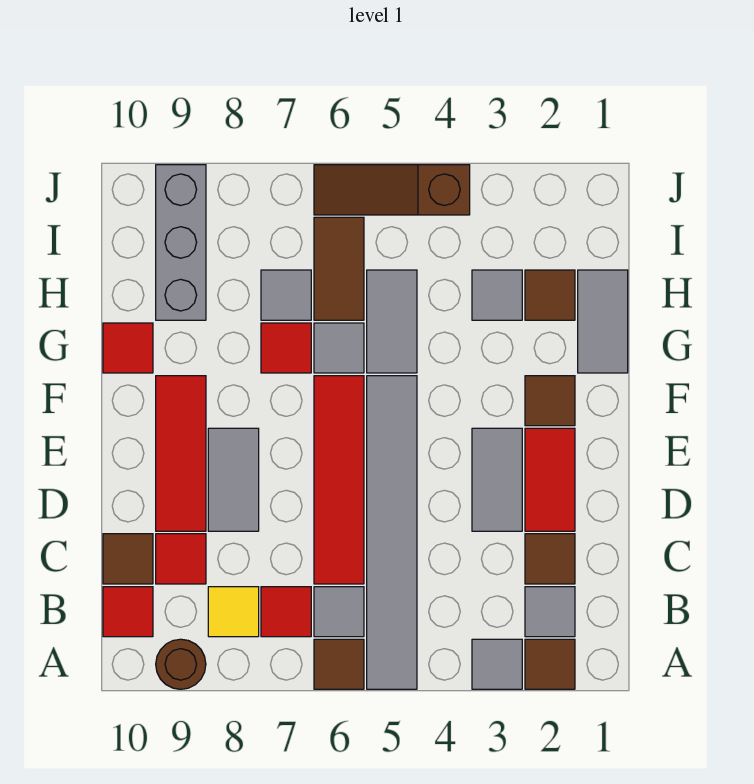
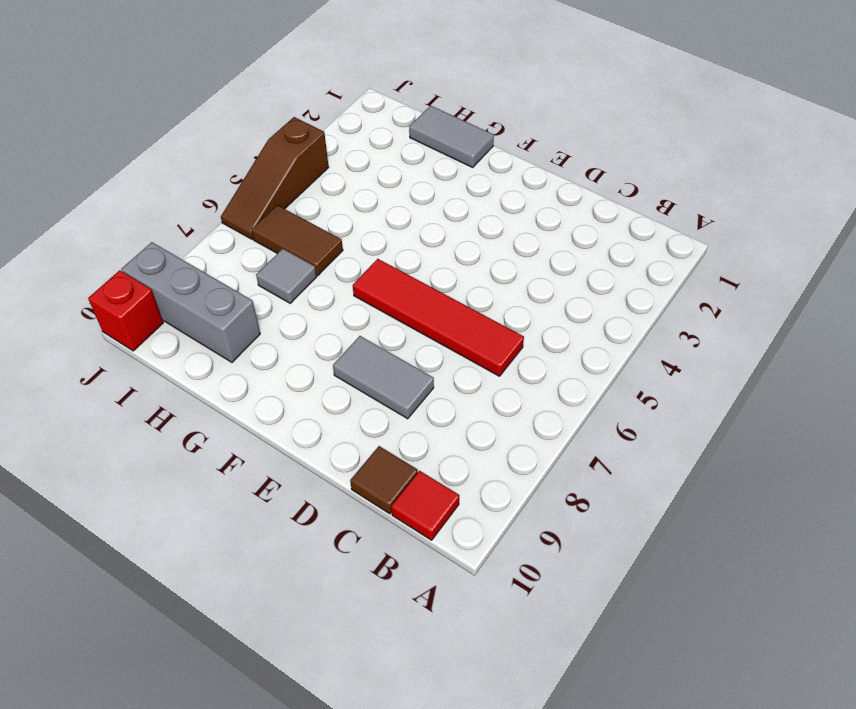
red 1x1 brick [88,270,163,351] -> none
none -> brown 1x1 tile [525,639,575,689]
none -> grey 1x1 tile [472,639,522,689]
none -> grey 1x6 tile [367,376,417,689]
none -> brown 1x1 tile [314,639,364,689]

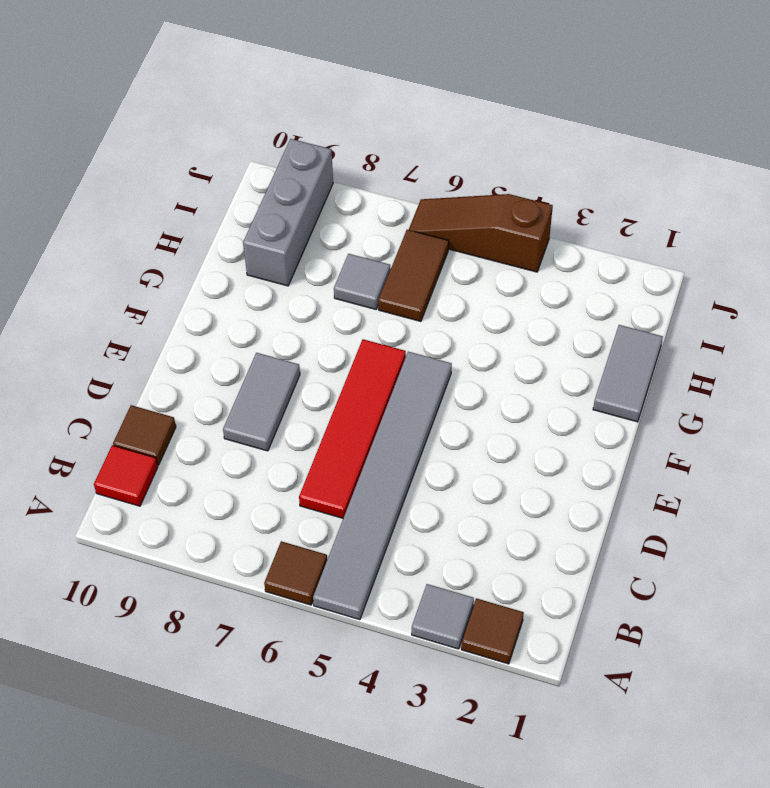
none -> brown 1x1 round brick [156,639,206,689]
none -> grey 1x1 tile [525,587,575,637]
none -> grey 1x1 tile [314,587,364,637]
none -> red 1x1 tile [261,587,311,637]

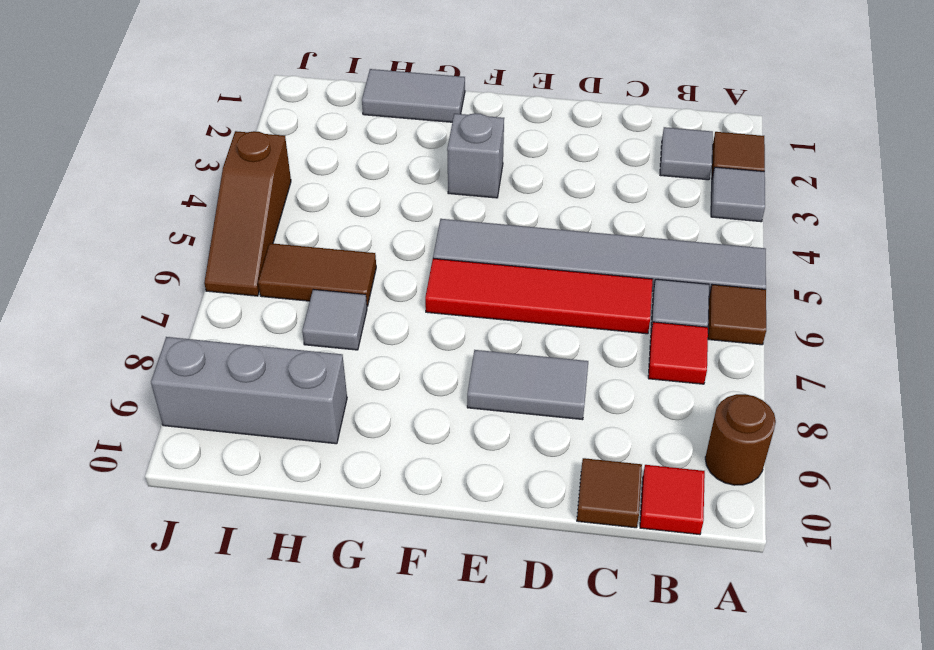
grey 1x1 brick [447,113,504,198] -> none
none -> yellow 1x1 tile [208,587,259,637]
none -> brown 1x1 tile [525,534,575,584]
none -> red 1x1 tile [156,534,206,584]
none -> red 1x2 tile [525,428,575,531]

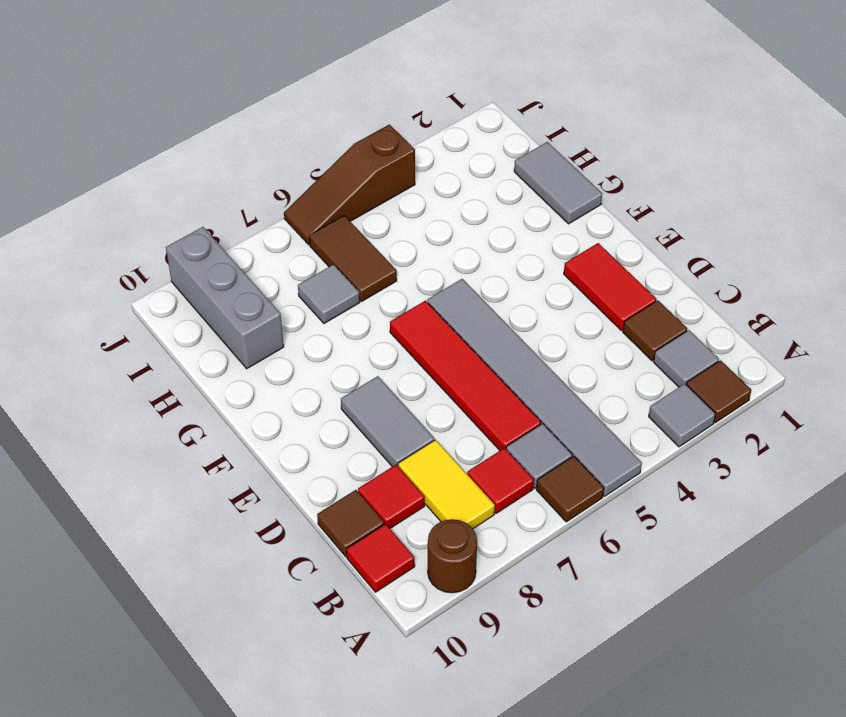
yellow 1x2 tile [398,440,495,529] -> yellow 1x1 tile [208,587,259,637]
none -> grey 1x2 tile [472,428,522,531]
none -> red 1x3 tile [156,376,206,531]
none -> brown 1x1 tile [525,376,575,426]
none -> grey 1x2 tile [367,270,417,373]

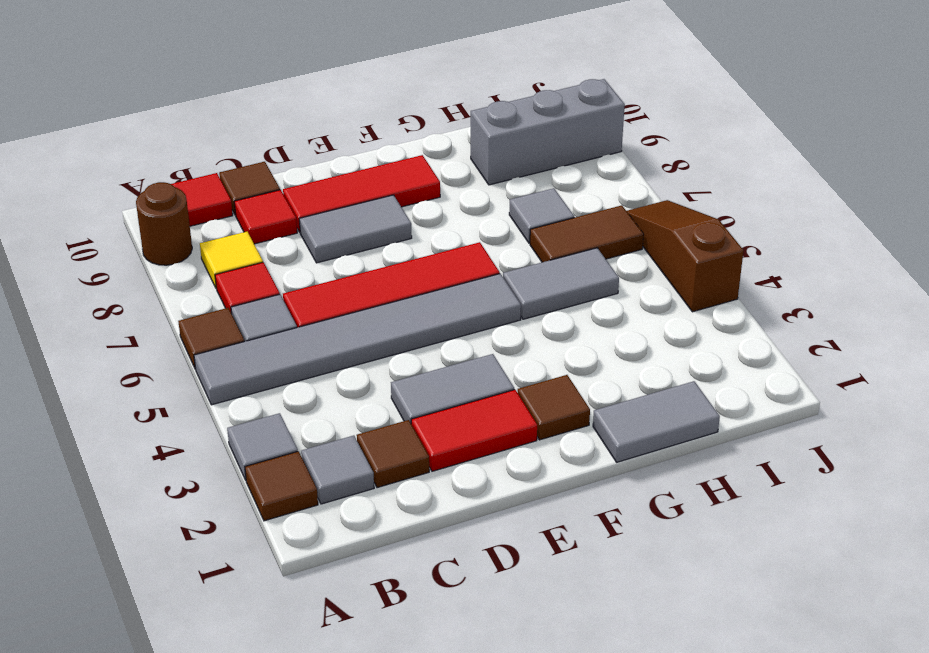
none -> grey 1x1 tile [314,323,364,373]
none -> red 1x1 tile [261,323,311,373]
none -> red 1x1 tile [103,323,153,373]
none -> brown 1x1 tile [525,270,575,320]

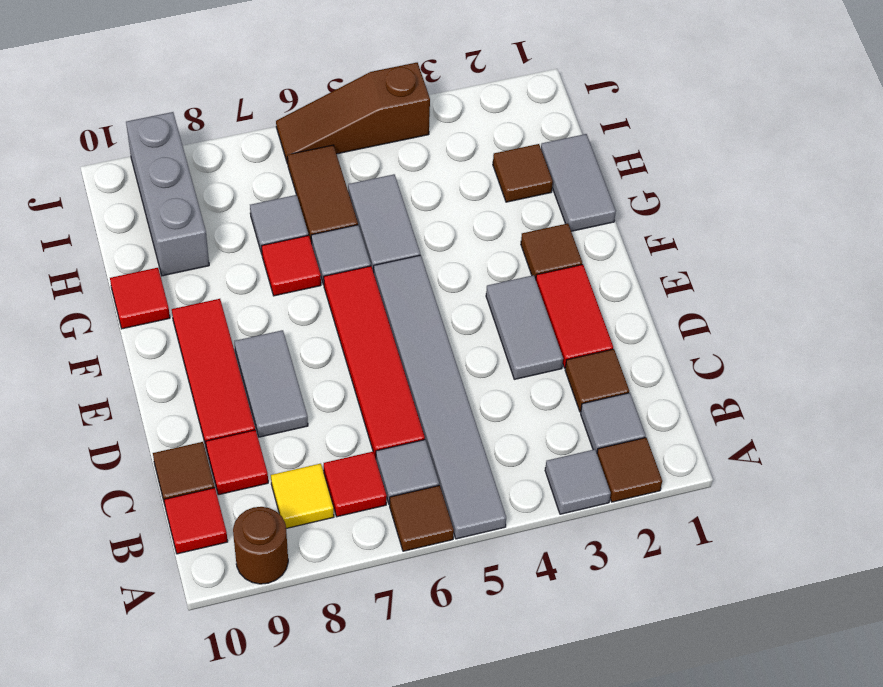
none -> grey 1x1 tile [472,270,522,320]

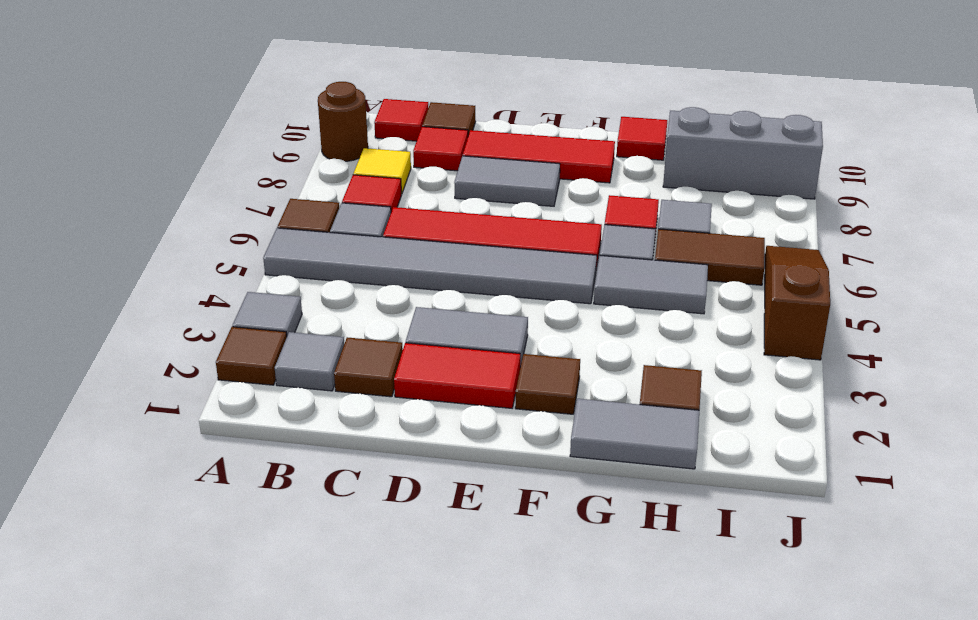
none -> grey 1x1 tile [472,270,522,320]

